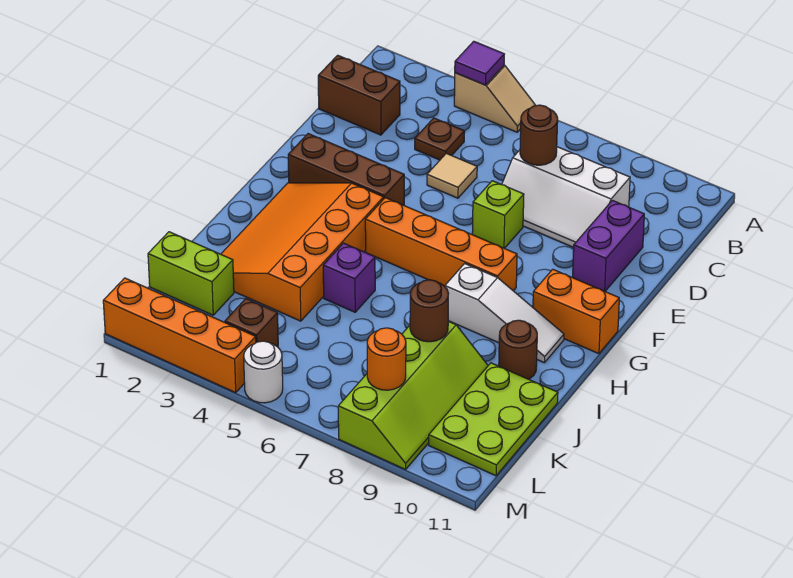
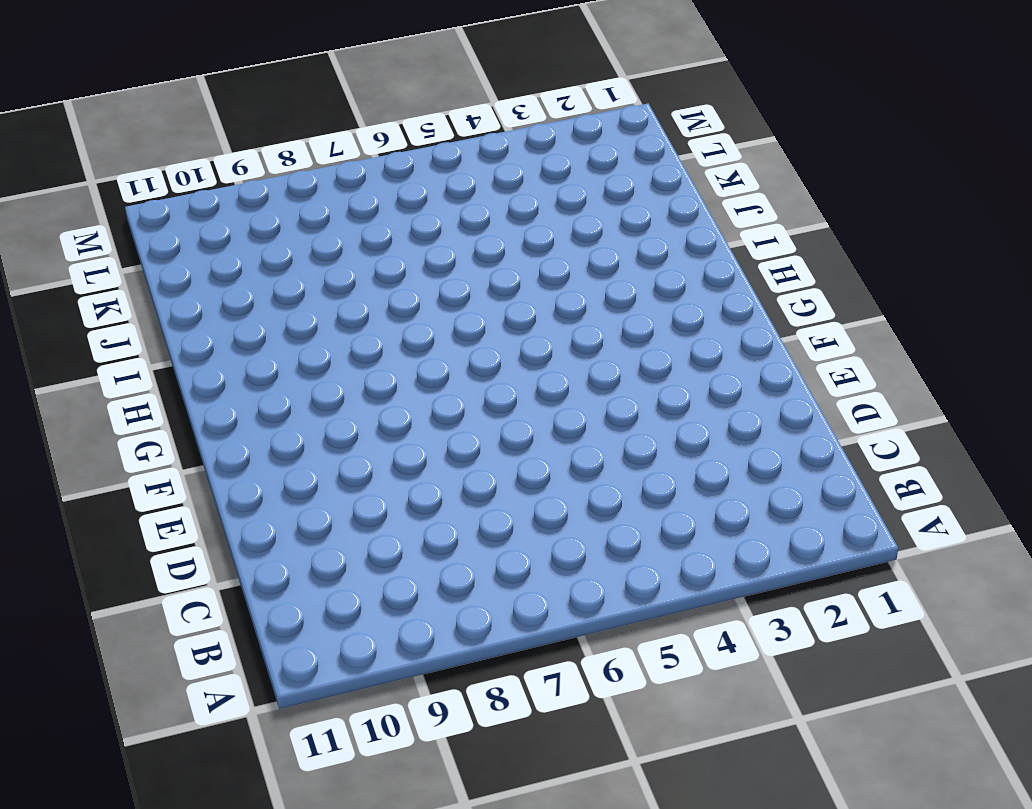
none -> tan 1x2 slope [454,65,536,132]
none -> brown 1x2 brick [318,55,400,135]
none -> brown 1x1 plate [415,118,465,160]

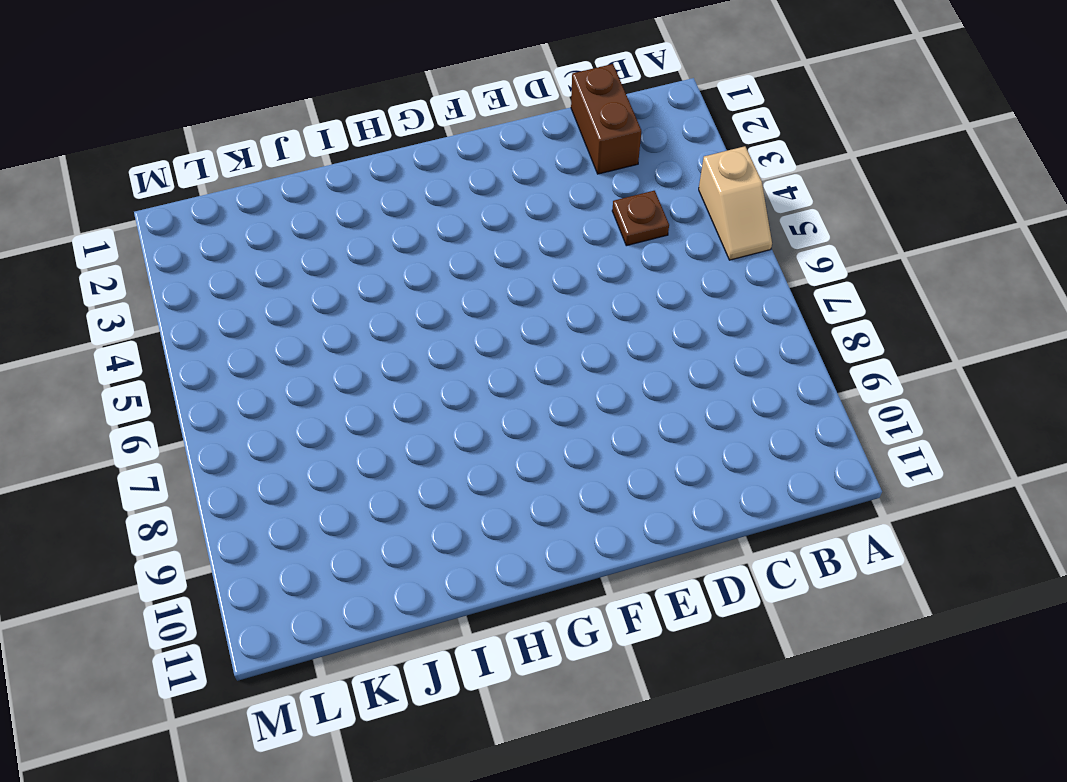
none -> white 2x3 slope [502,147,630,248]
none -> tan 1x1 tile [427,153,477,198]
none -> purple 1x2 brick [573,201,644,291]

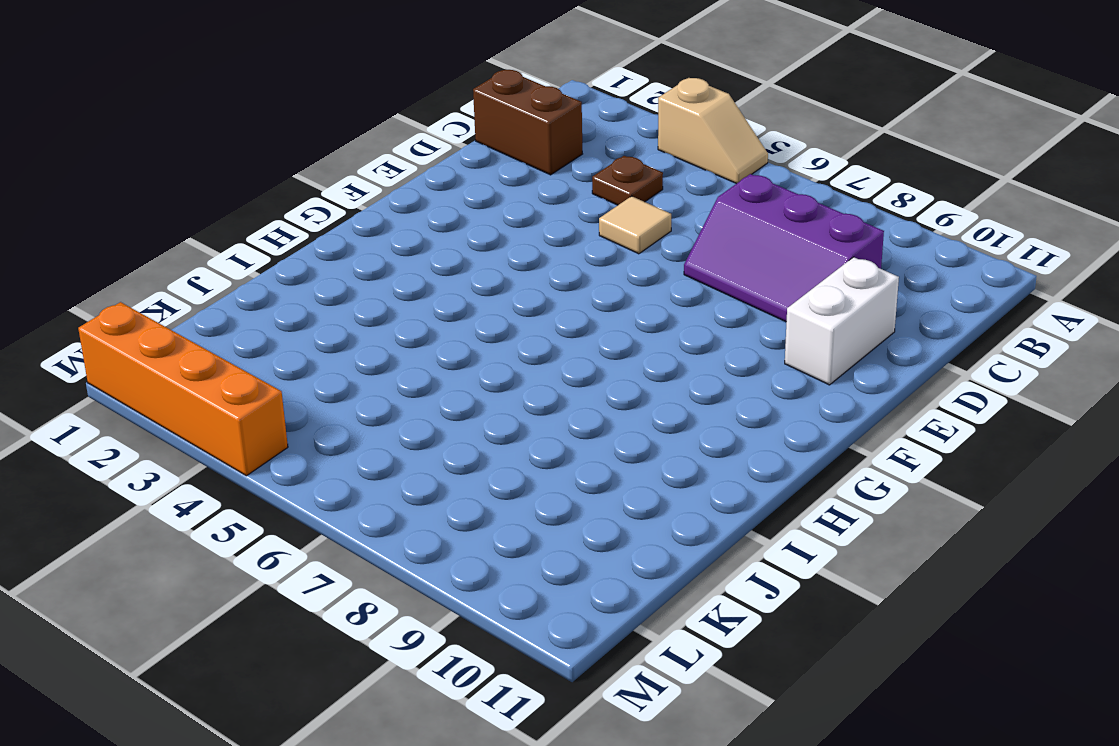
purple 2x3 slope [684,174,884,322] -> white 2x3 slope [502,147,630,248]
white 1x2 brick [785,257,899,385] -> purple 1x2 brick [573,201,644,291]
none -> lime 1x1 brick [472,181,524,248]
none -> brown 1x3 brick [288,134,404,205]
none -> orange 3x4 slope [221,183,384,321]

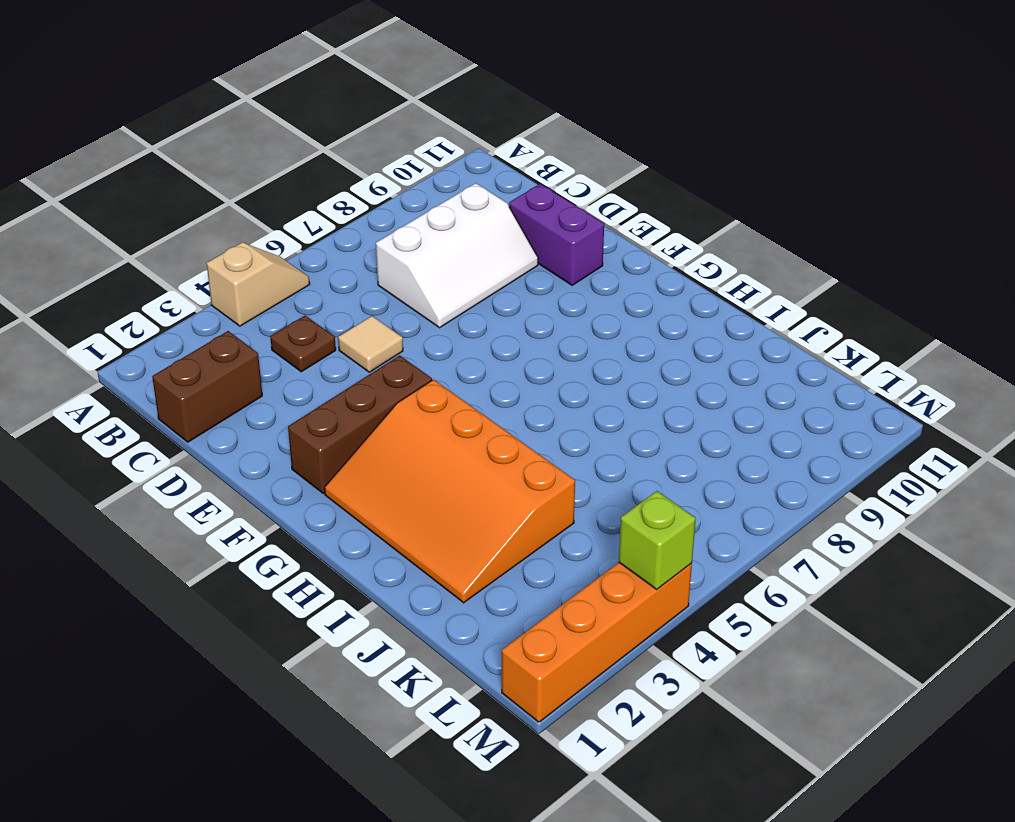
lime 1x1 brick [619,491,696,589] -> lime 1x1 brick moved to [472,181,524,248]
none -> orange 1x4 brick [365,198,517,291]
none -> orange 1x2 brick [533,269,619,354]
none -> white 1x3 slope [445,263,564,363]

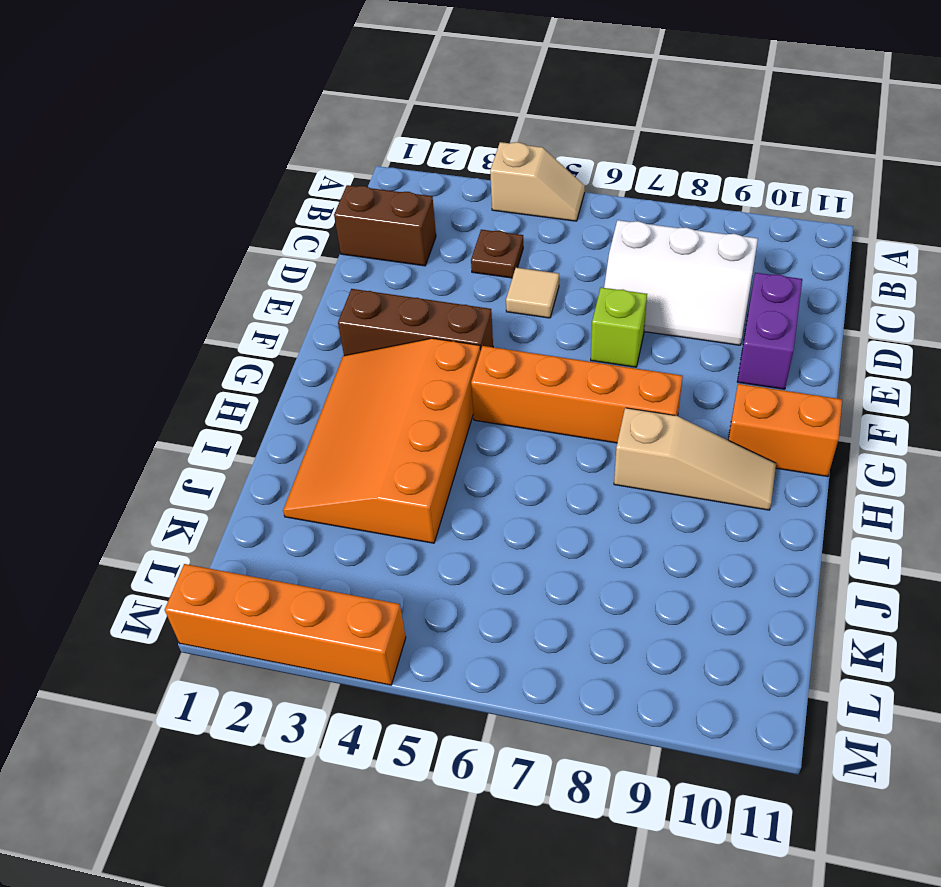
tan 1x3 slope [614,408,776,510] -> white 1x3 slope [445,263,564,363]
none -> purple 1x1 brick [323,243,375,312]
none -> brown 1x1 round brick [499,320,537,379]
none -> lime 2x4 slope [338,321,488,470]

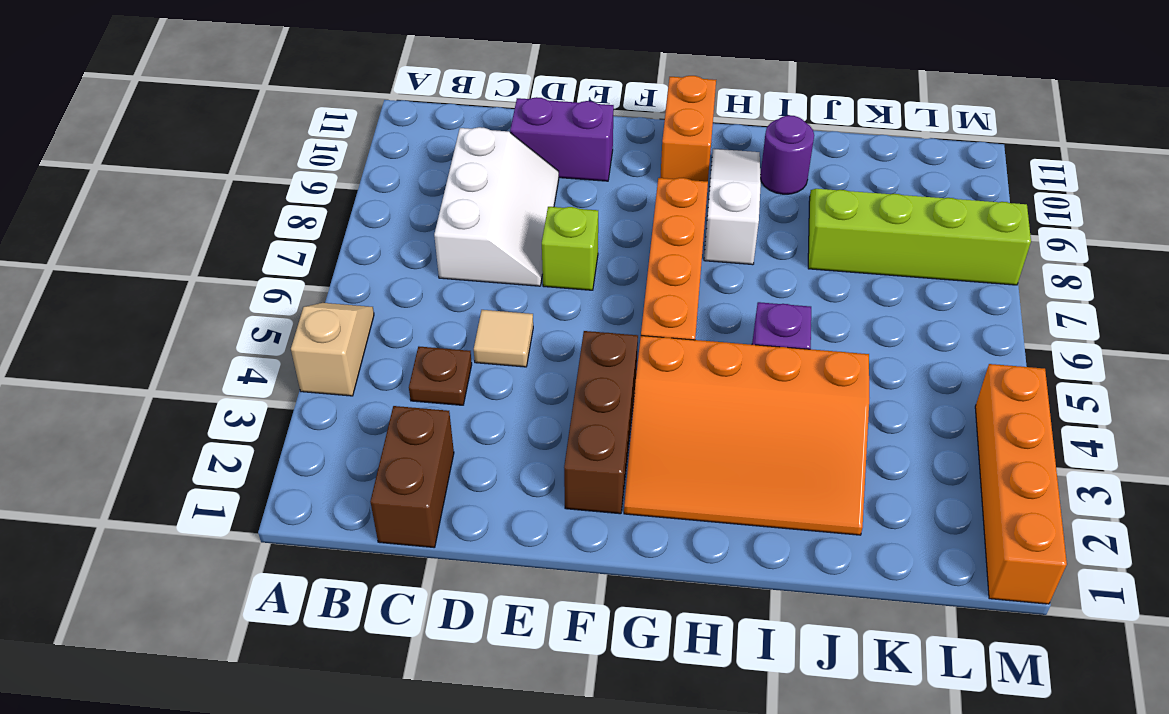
purple 1x1 round brick [760,115,814,194] -> brown 1x1 round brick [499,320,537,379]
none -> lime 2x3 plate [429,363,558,476]
none -> lime 1x2 brick [148,232,234,315]
none -> brown 1x1 brick [225,299,278,347]

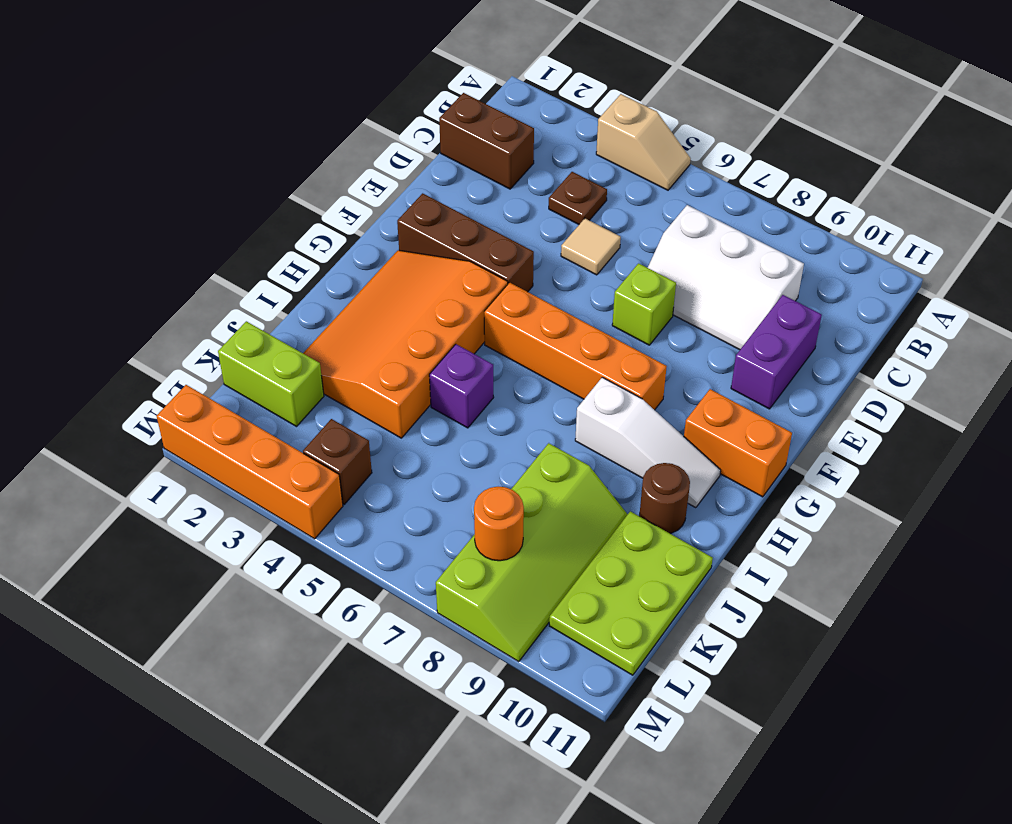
none -> white 1x1 round brick [244,341,283,403]
none -> purple 1x1 tile [455,41,504,85]
none -> brown 1x1 round brick [520,105,558,165]

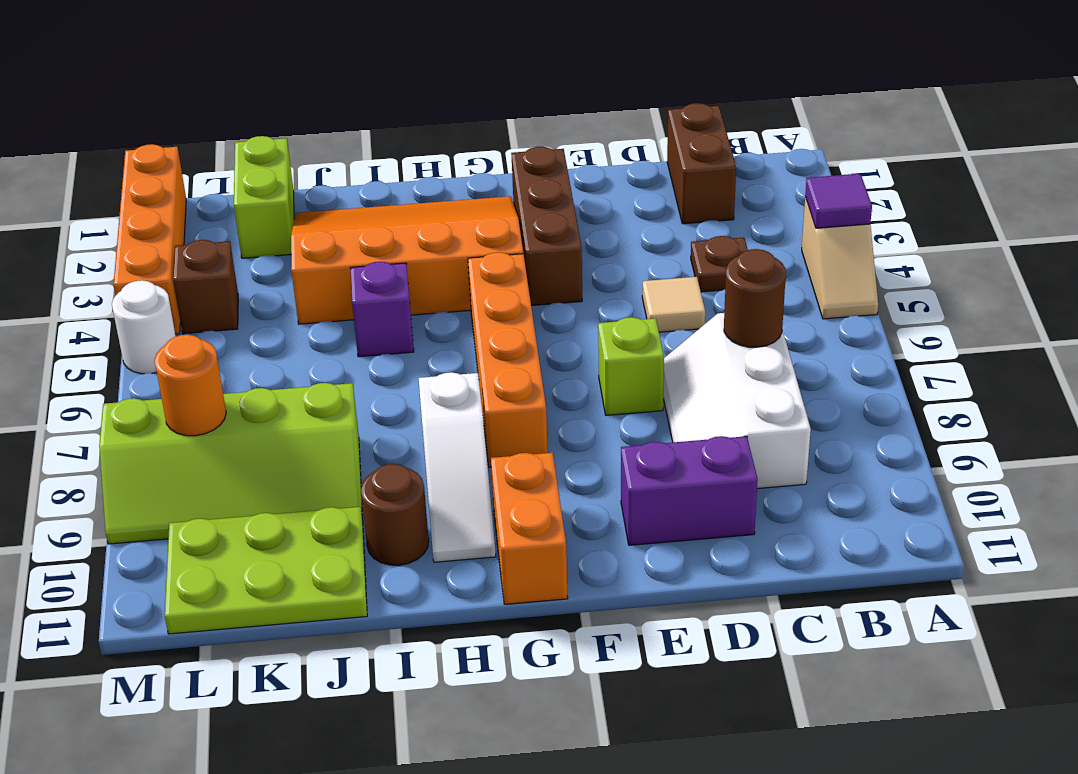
none -> brown 1x1 round brick [410,280,448,342]

